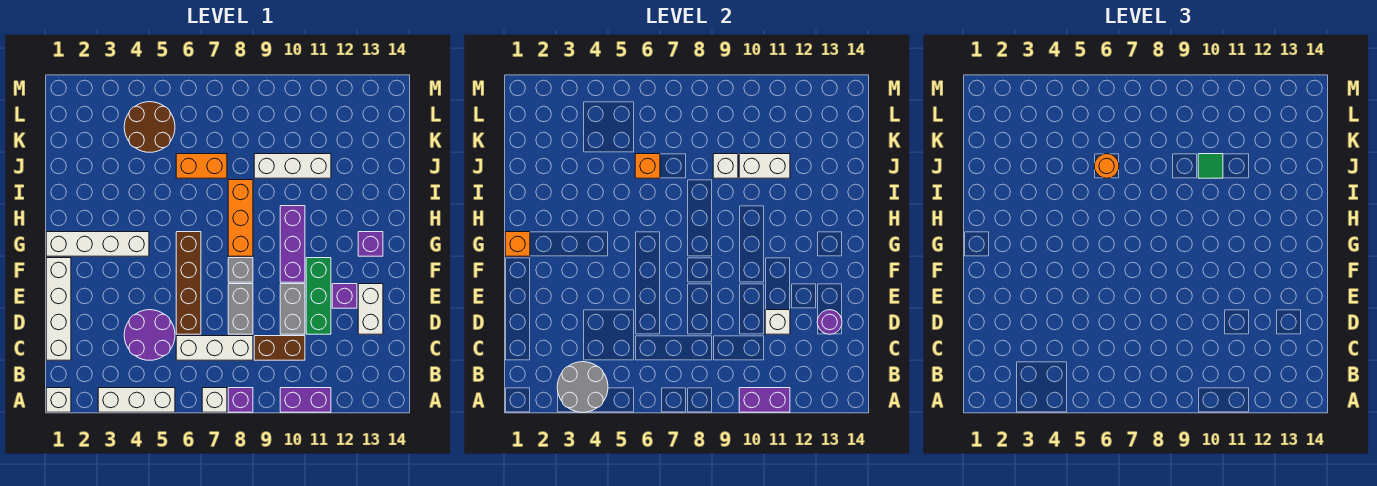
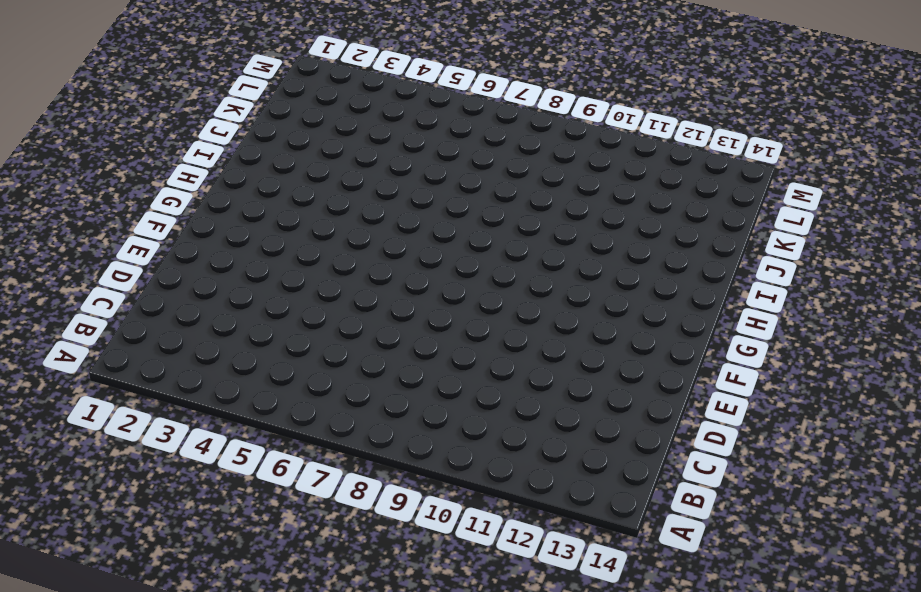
none -> white 1x1 brick [46,388,71,412]
none -> white 1x3 brick [98,388,175,412]
none -> white 1x1 brick [202,388,227,412]
none -> purple 1x1 brick [228,388,253,412]

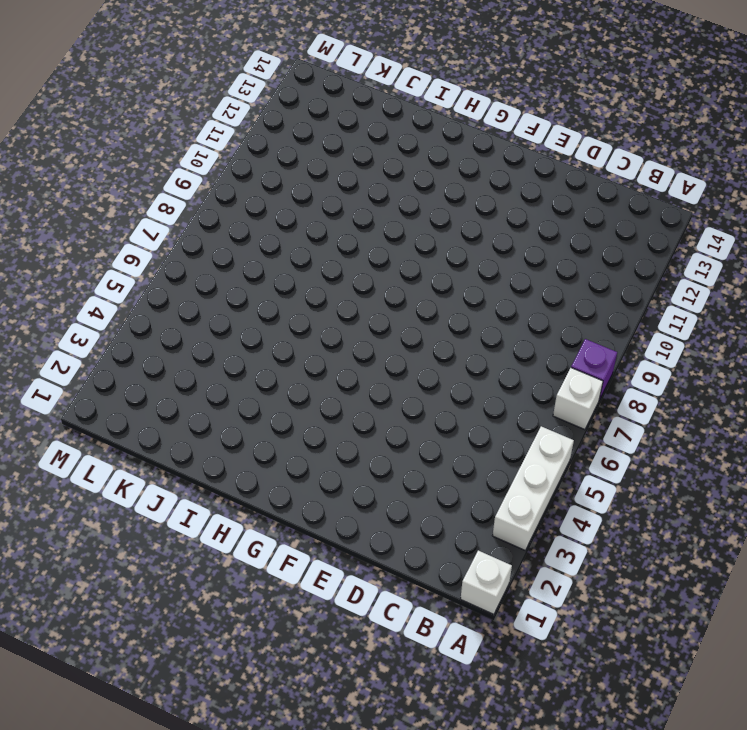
none -> purple 1x2 brick [280,388,331,412]
none -> white 1x4 brick [46,258,71,360]
none -> purple 2x2 round brick [124,310,175,360]
none -> white 1x3 brick [176,336,253,360]

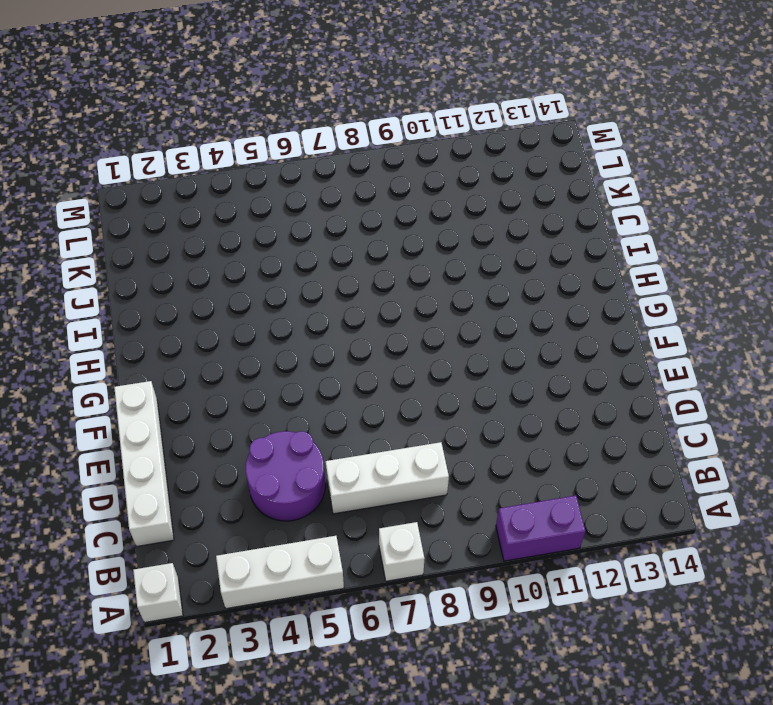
none -> purple 1x1 brick [228,388,253,412]
none -> brown 1x2 brick [254,336,305,360]
none -> brown 1x4 brick [176,232,201,334]
none -> grey 1x2 brick [228,284,253,334]

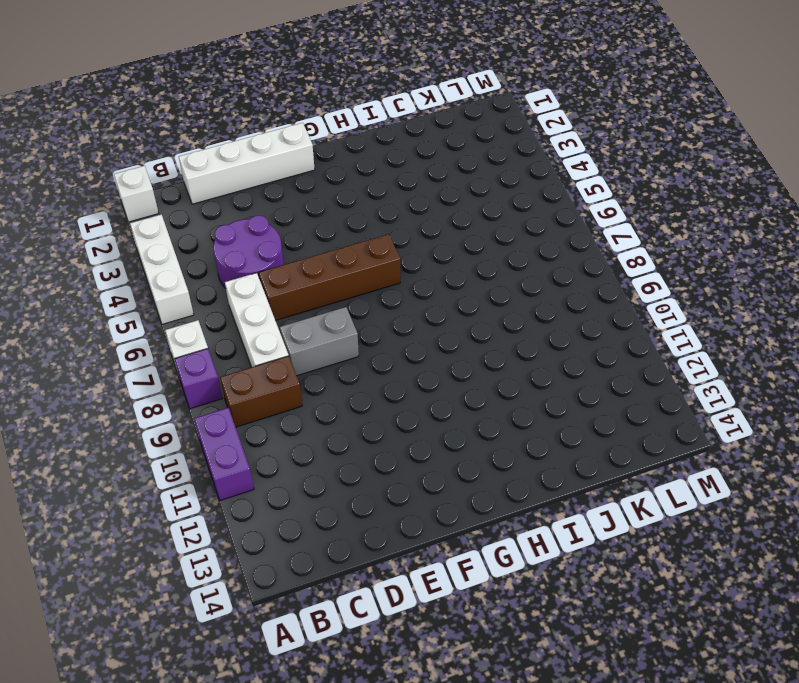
brown 1x2 brick [220,356,302,427] -> brown 1x2 brick turned to [254,336,305,360]
none -> grey 1x2 brick [280,284,305,334]
none -> green 1x3 brick [306,258,331,334]
none -> white 1x2 brick [358,284,383,334]
none -> purple 1x1 brick [332,284,357,308]

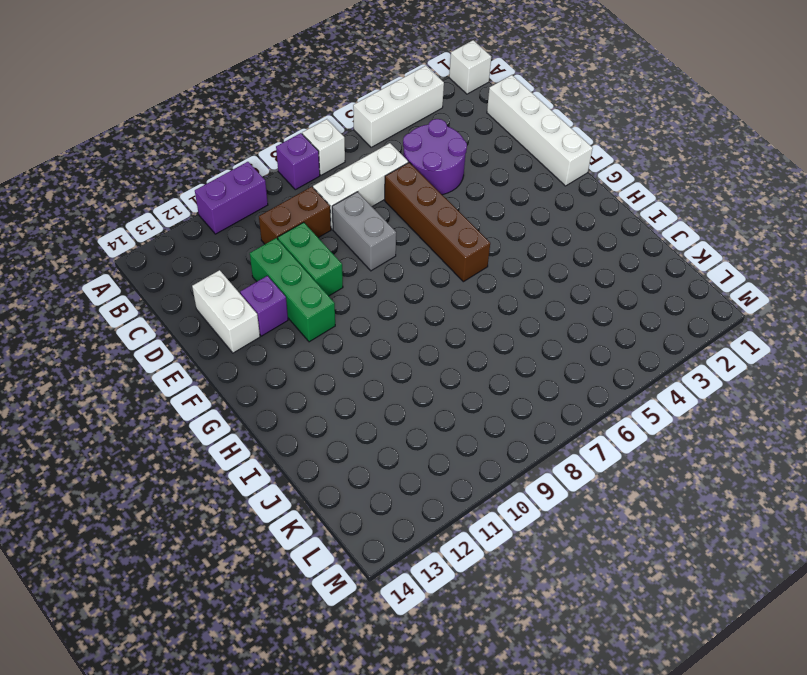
green 1x2 brick [278,222,343,296] -> grey 1x2 brick [280,284,305,334]
none -> grey 1x1 brick [228,258,253,282]
none -> purple 1x3 brick [280,206,305,282]
none -> white 1x4 brick [46,232,149,256]
none -> orange 1x3 brick [228,180,253,256]

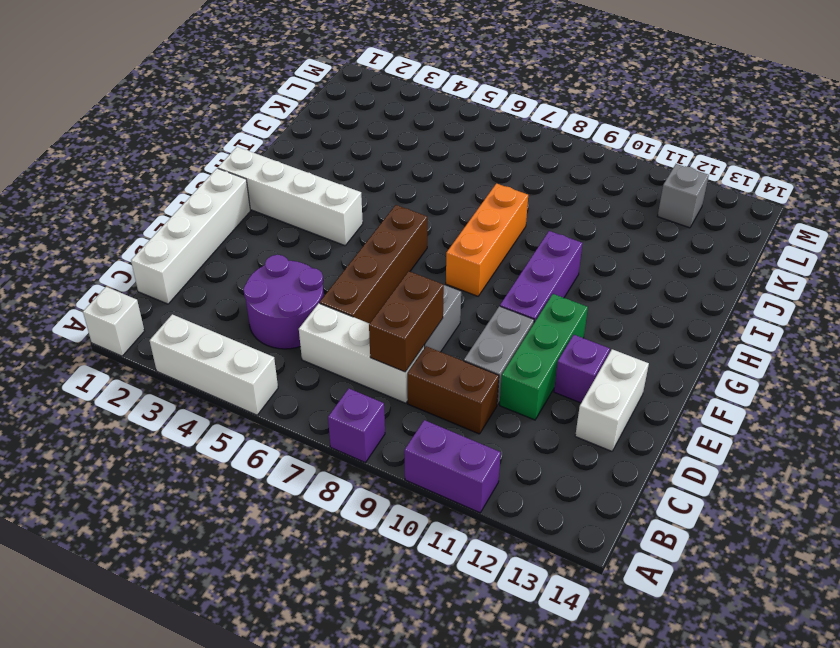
brown 1x2 brick [369,271,444,372] -> none
grey 1x1 brick [658,164,709,228] -> grey 1x1 brick moved to [228,258,253,282]
none -> white 1x1 brick [202,388,227,412]
none -> purple 1x1 brick [358,232,383,256]
none -> orange 1x2 brick [176,154,227,178]
none -> white 1x3 brick [254,154,331,178]

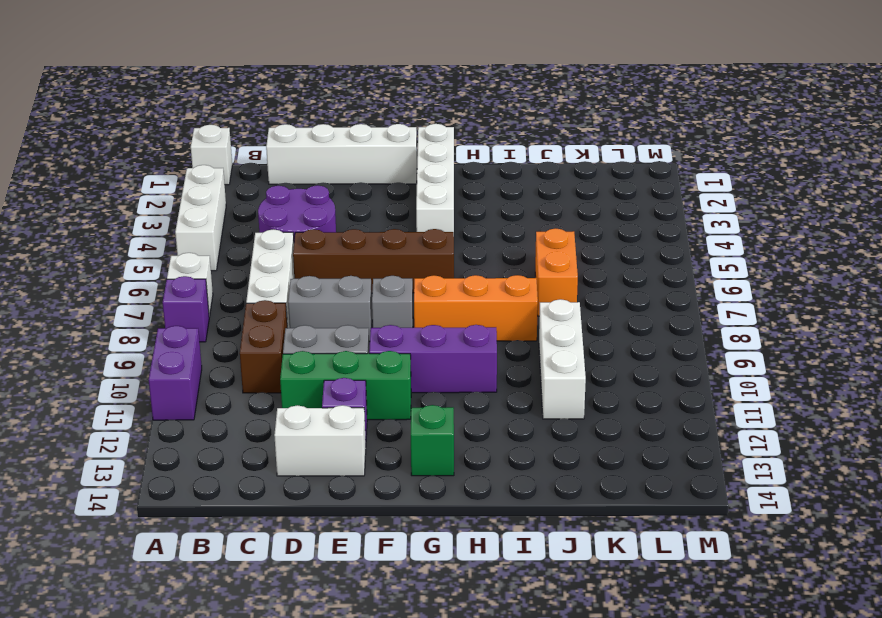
green 1x1 brick [411,405,454,476] -> purple 1x1 brick [358,232,383,256]
none -> brown 2x2 round brick [124,102,175,152]
none -> grey 2x2 round brick [557,362,608,412]
none -> purple 1x2 brick [739,388,790,412]
none -> white 1x1 brick [765,310,790,334]

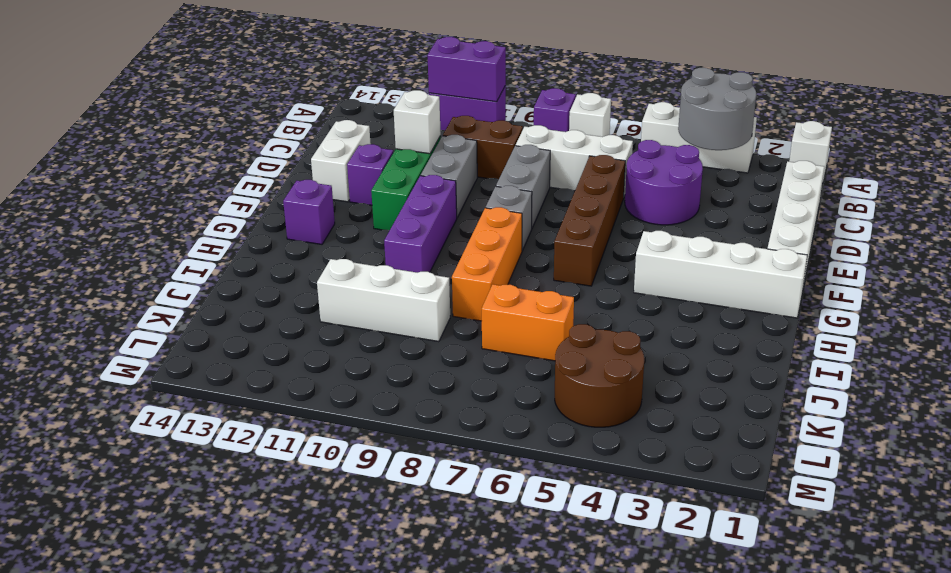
none -> purple 1x1 round brick [817,310,842,334]
none -> orange 1x1 brick [505,232,530,256]
none -> orange 1x1 brick [635,154,660,178]
none -> white 1x1 brick [713,154,738,178]

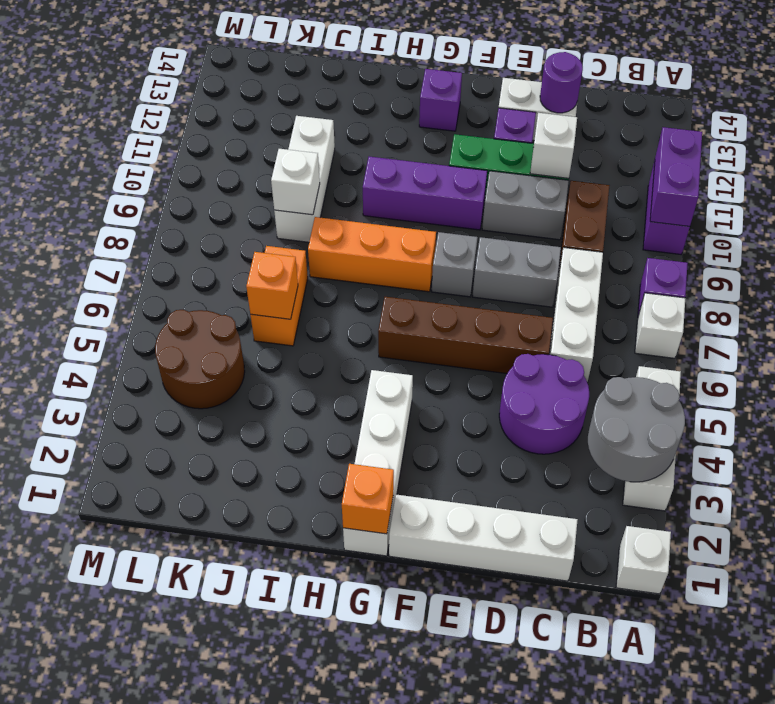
none -> white 1x2 brick [739,154,790,178]
none -> orange 1x1 round brick [1094,154,1119,178]
none -> green 1x1 tile [1198,154,1223,178]

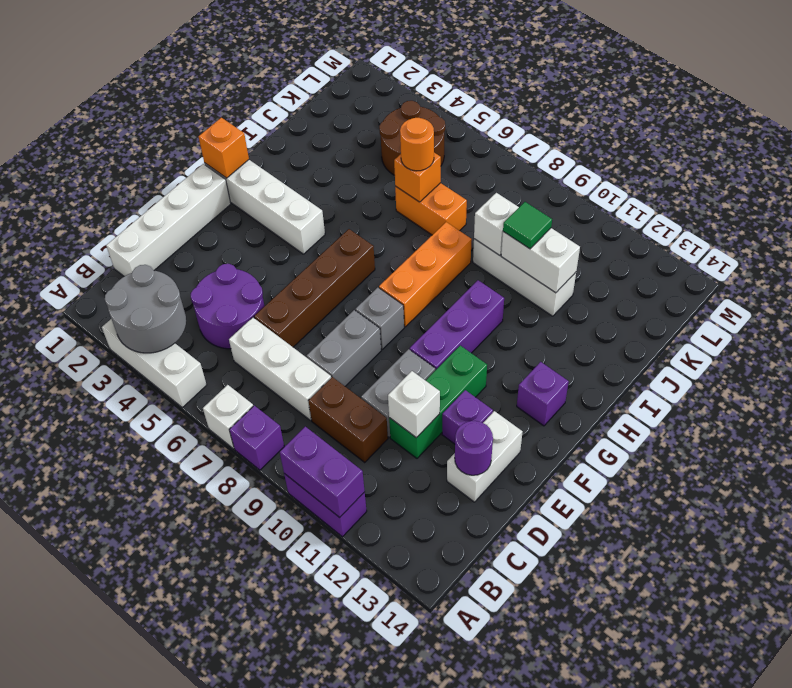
none -> white 1x1 brick [46,388,71,412]

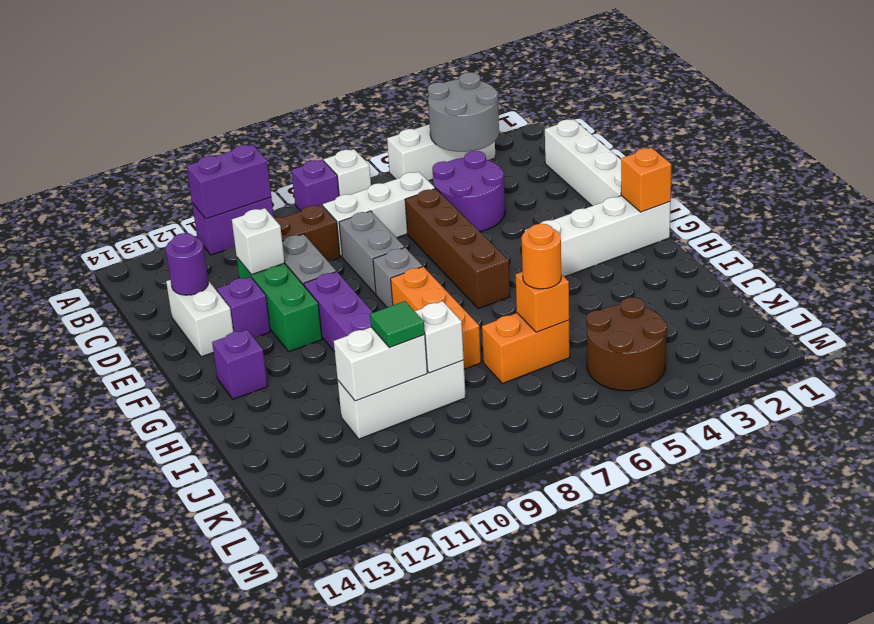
none -> white 1x1 brick [46,388,71,412]

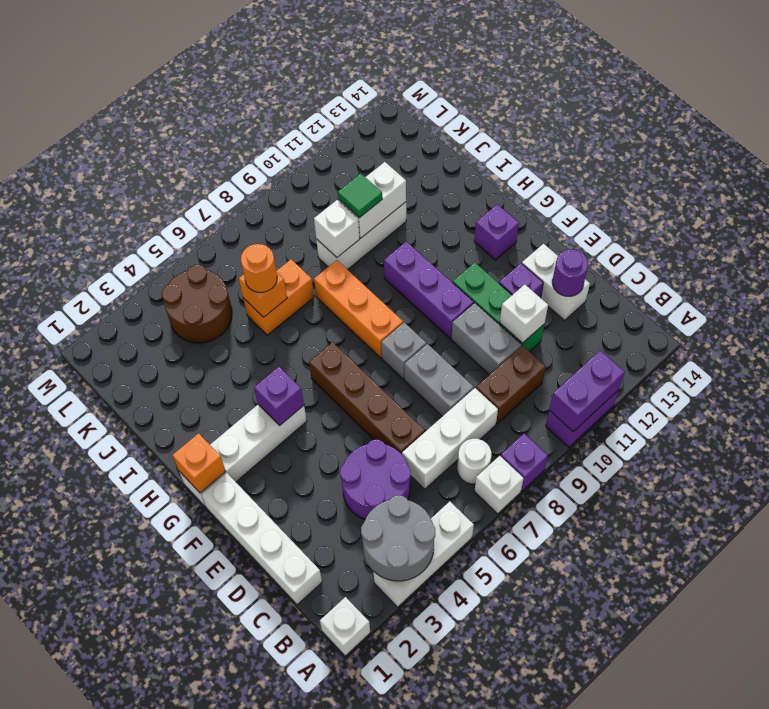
white 1x1 round brick [457,439,491,484] -> none
purple 1x1 brick [254,367,304,426] -> none

